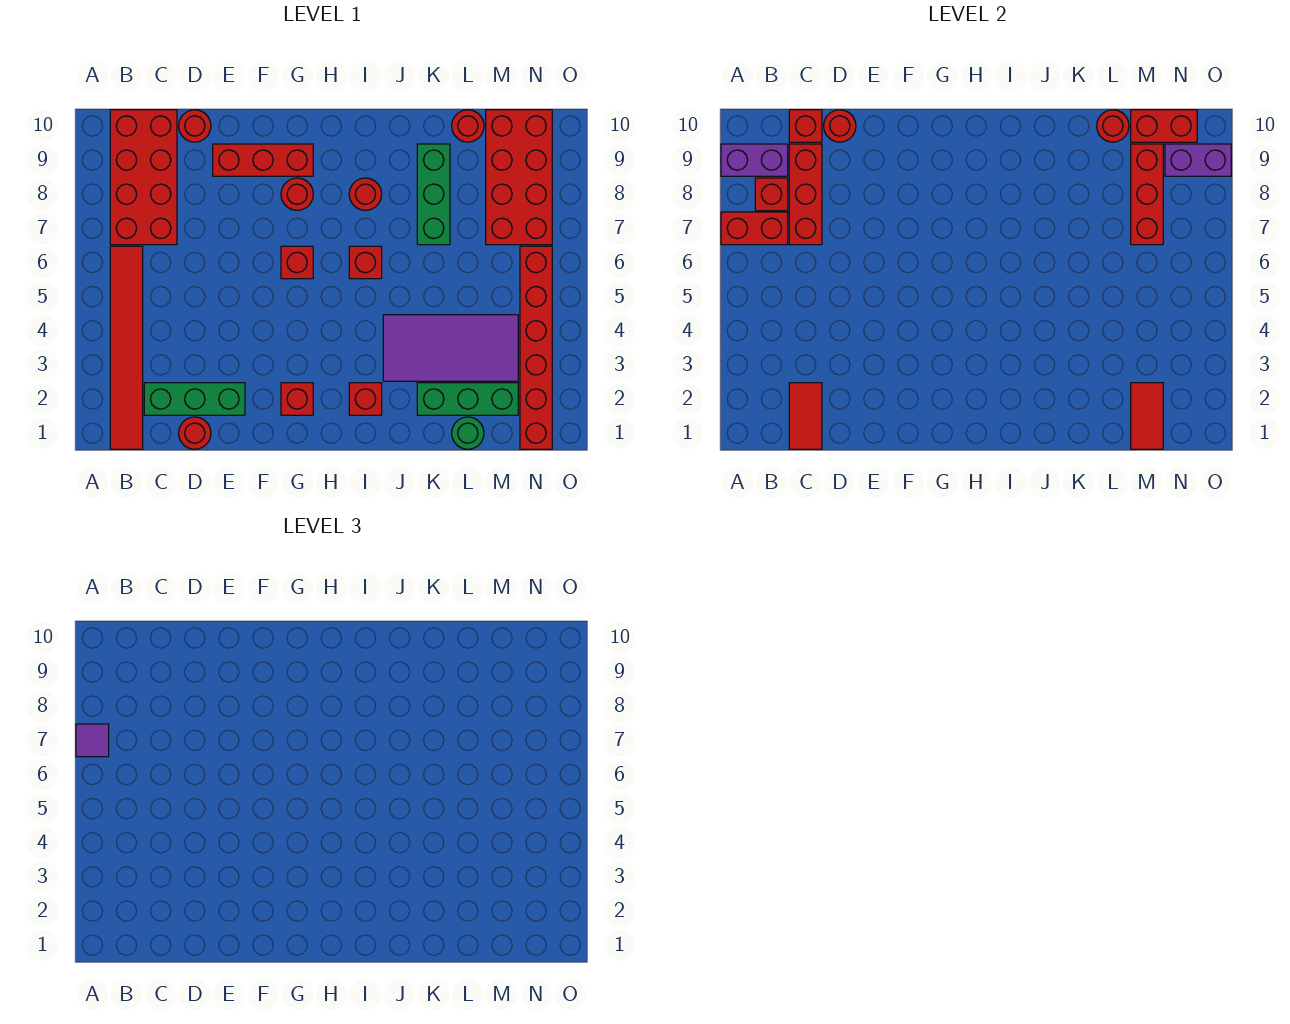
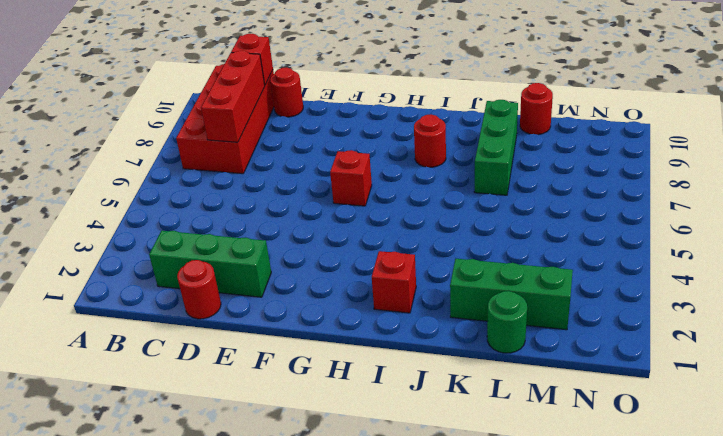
none -> red 1x6 tile [110,246,143,449]
none -> red 1x3 brick [213,144,313,176]
none -> red 1x1 brick [281,383,313,415]
none -> red 1x1 round brick [281,178,313,210]

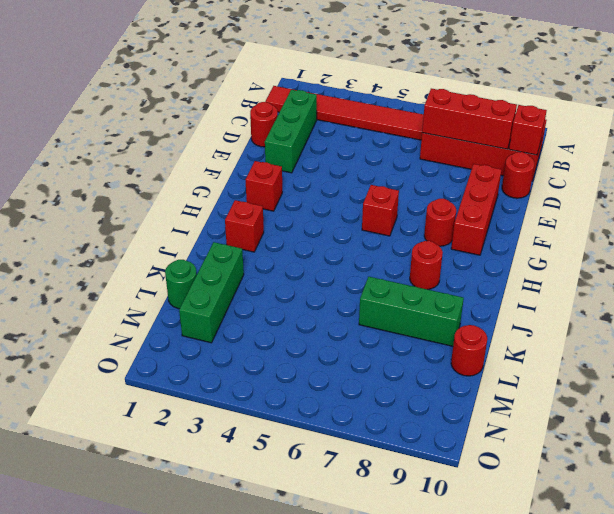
none -> red 1x1 brick [349,246,382,279]
none -> purple 2x4 tile [383,315,518,381]
none -> red 2x4 brick [486,110,552,245]
none -> red 1x6 brick [520,246,552,449]

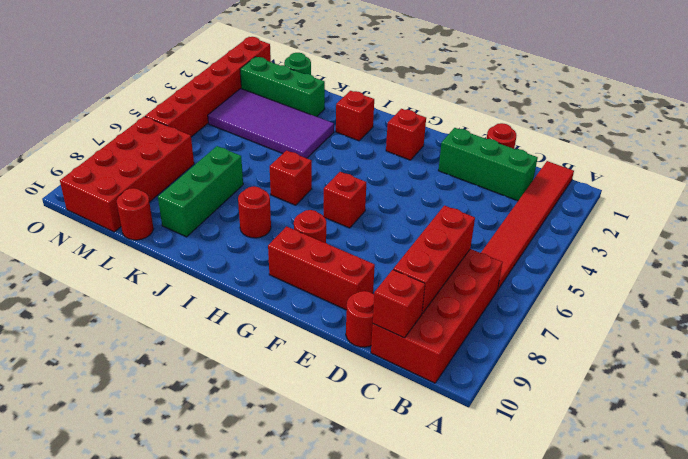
none -> red 1x2 brick [721,212,788,245]
none -> purple 1x2 brick [721,144,788,176]
none -> red 1x1 brick [755,178,788,211]
none -> red 1x2 tile [789,383,822,449]

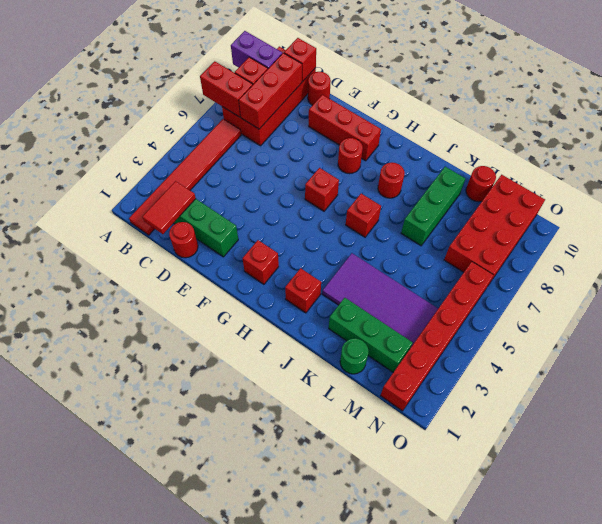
none -> red 1x1 round brick [824,110,856,142]
none -> red 1x1 round brick [1097,110,1129,142]
none -> red 1x2 tile [1131,383,1163,449]
none -> red 1x3 brick [1131,144,1163,245]

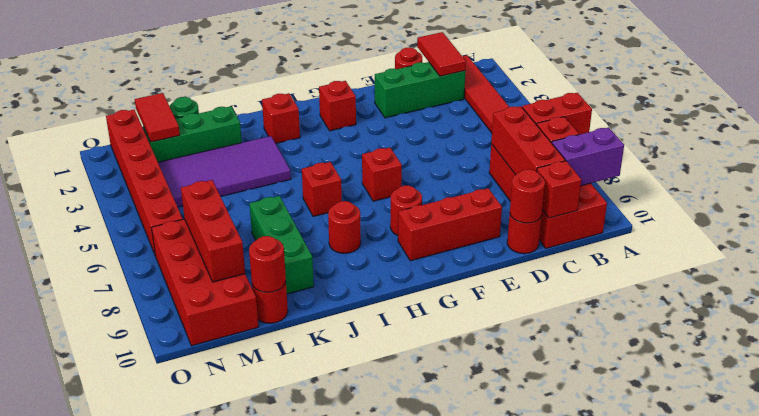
none -> red 1x2 brick [1131,110,1197,142]
none -> purple 1x2 brick [1165,144,1231,176]
none -> purple 1x1 tile [76,724,109,757]

